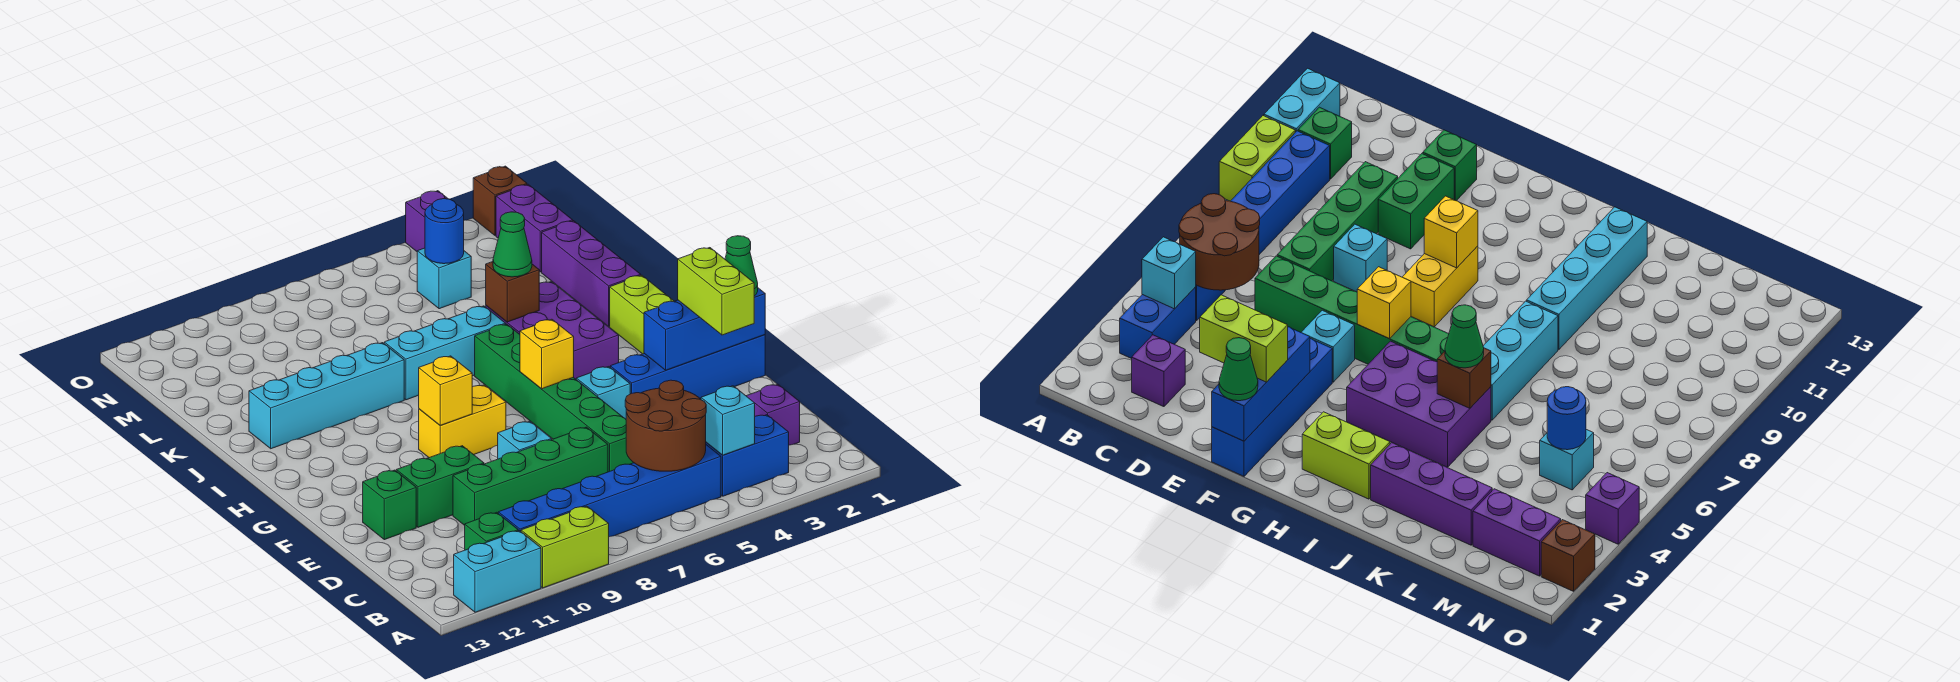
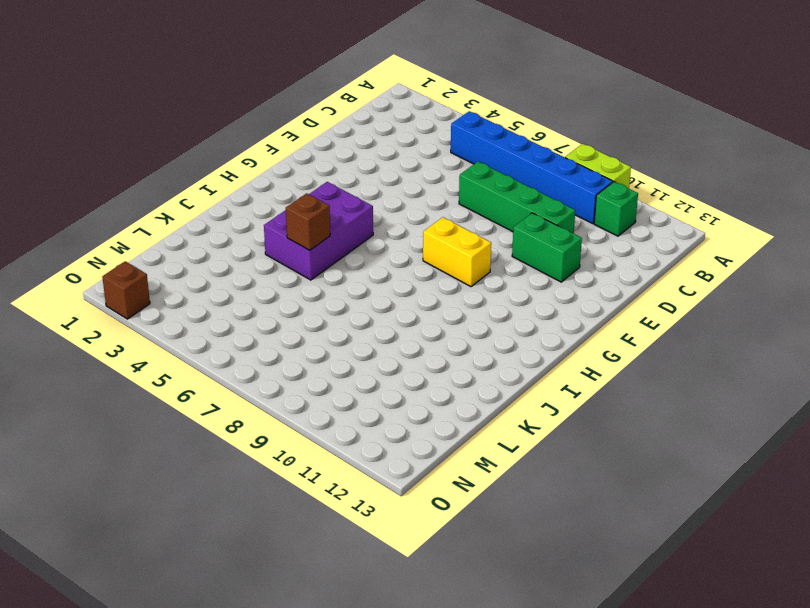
none -> cyan 1x2 brick [454,531,541,612]
none -> blue 1x2 brick [706,415,789,496]
none -> purple 1x1 brick [747,384,800,445]
none -> green 1x6 brick [475,324,634,472]

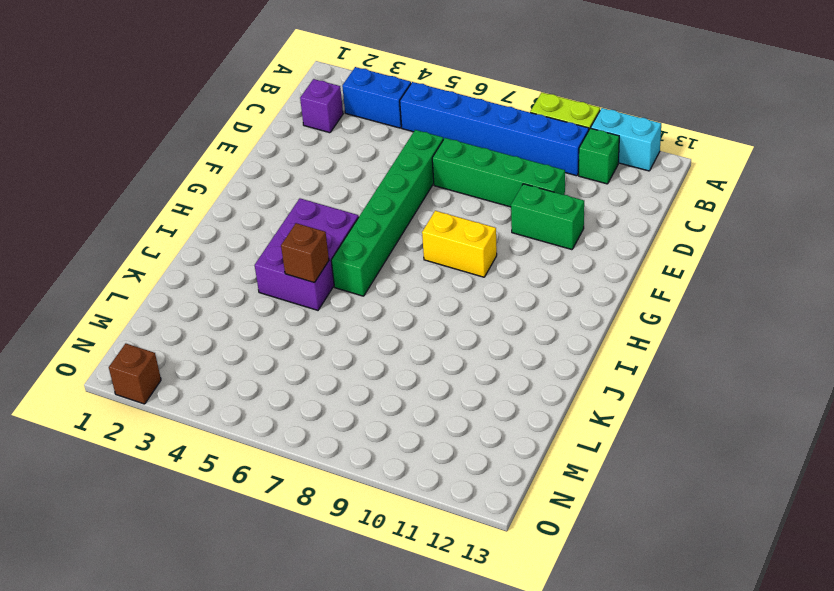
none -> cyan 1x1 brick [498,421,552,459]
none -> green 1x1 brick [363,470,416,540]
none -> blue 1x4 brick [610,335,765,399]
none -> cyan 1x1 brick [576,367,630,419]

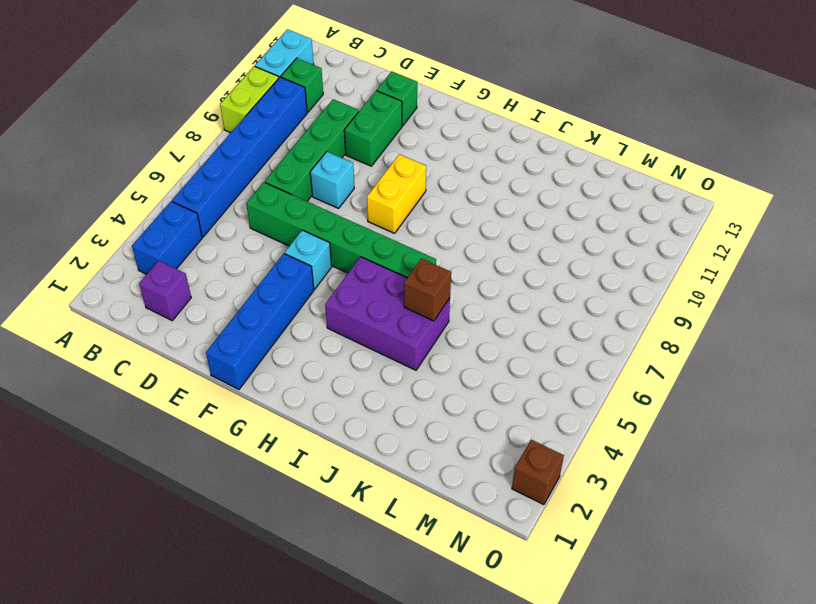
none -> lime 1x2 brick [610,275,674,354]
none -> purple 1x3 brick [542,221,641,327]
none -> cyan 1x3 brick [384,306,506,400]
none -> cyan 1x4 brick [249,343,404,449]

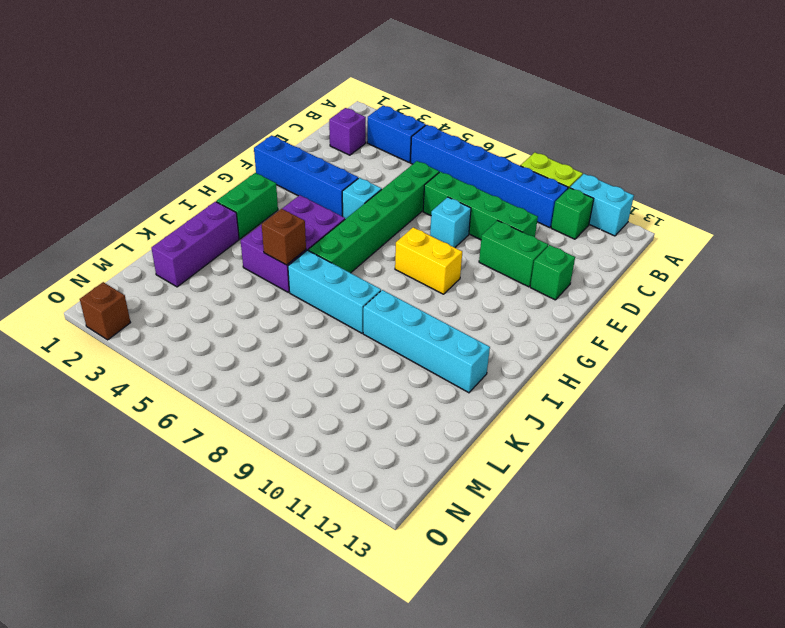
green 1x2 brick [216,173,278,239] -> lime 1x2 brick [610,275,674,354]
none -> purple 1x2 brick [496,184,573,272]
none -> cyan 1x1 brick [417,248,471,309]
none -> purple 1x1 brick [406,191,448,251]
none -> cyan 1x1 brick [701,386,755,455]

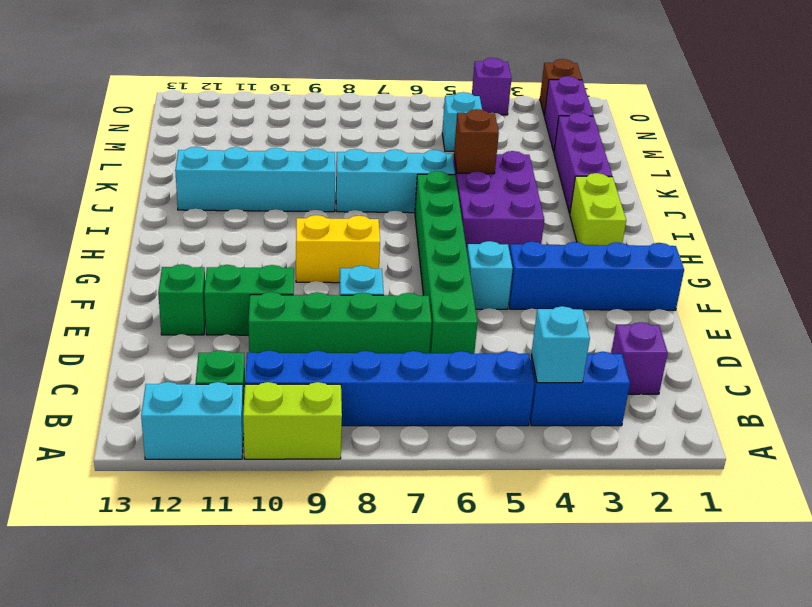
none -> brown 2x2 round brick [625,380,706,471]
none -> blue 1x3 brick [644,288,765,370]
none -> yellow 1x1 brick [520,319,574,389]
none -> yellow 1x1 brick [419,356,472,425]

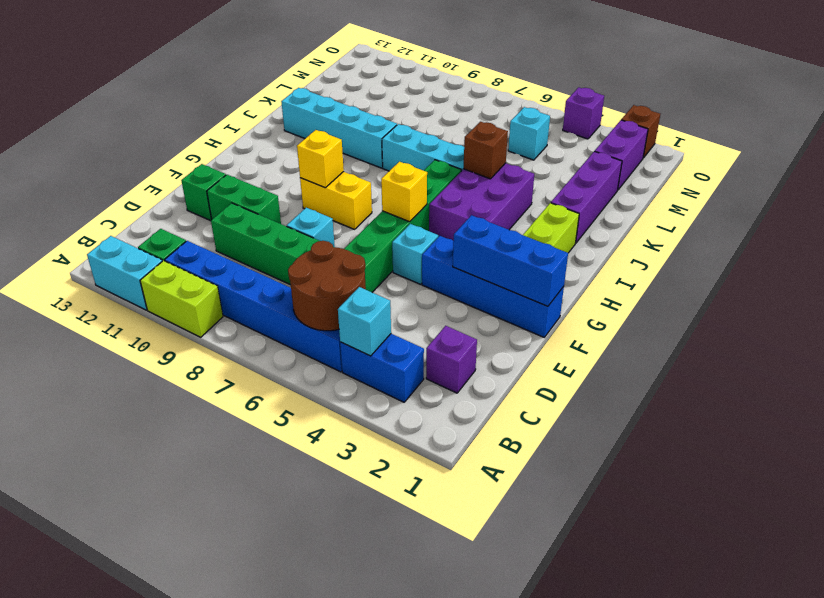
none -> blue 1x1 round brick [425,199,464,264]
none -> lime 1x2 brick [678,248,754,335]
none -> green 1x1 cone [725,236,758,296]
none -> green 1x1 cone [493,212,532,277]

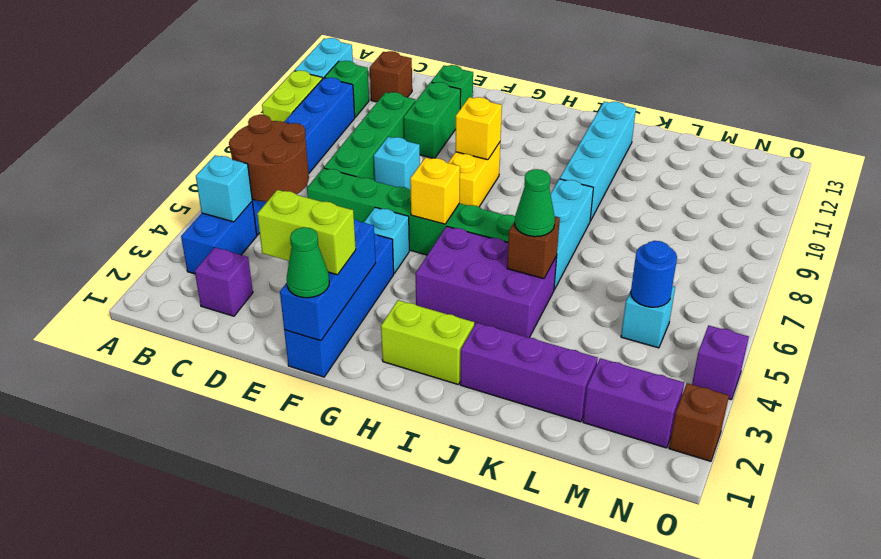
brown 1x1 brick [370,51,412,102] -> none

